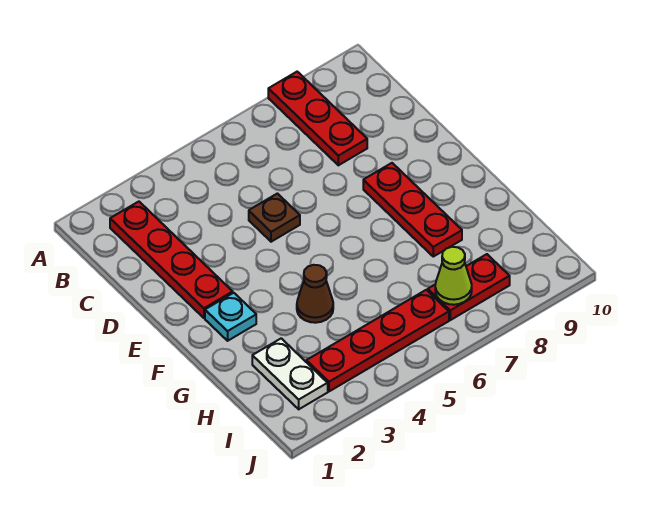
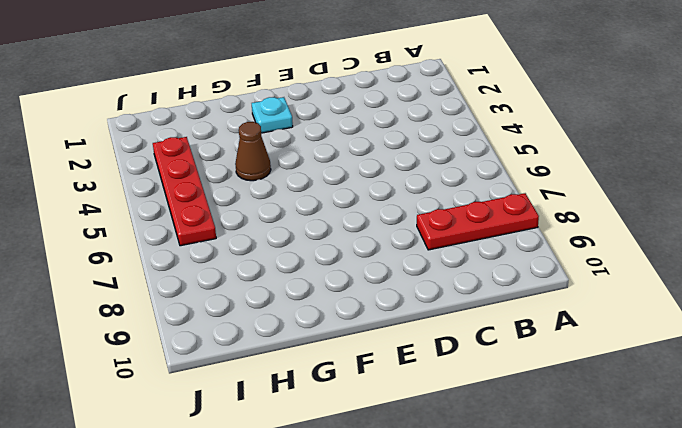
none -> red 1x4 plate [110,202,233,318]
none -> brown 1x1 plate [249,194,300,242]

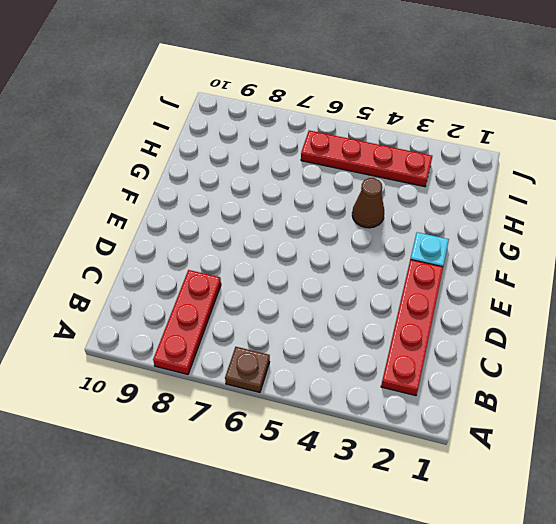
brown 1x1 plate [225,347,270,392] -> brown 1x1 plate moved to [249,194,300,242]
none -> red 1x3 plate [363,163,462,257]
none -> white 1x2 plate [252,338,328,409]

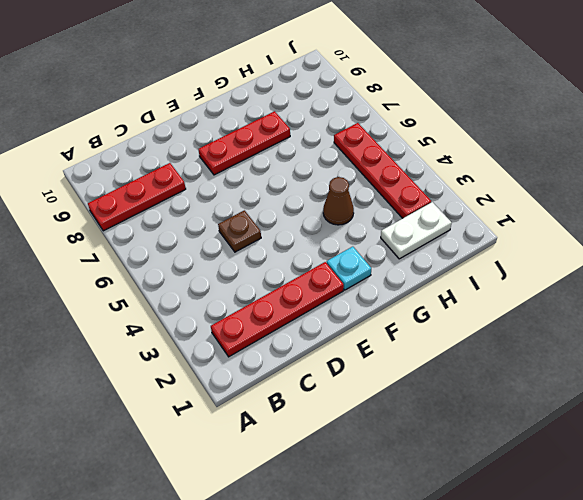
none -> red 1x2 plate [428,254,510,320]
none -> lime 1x1 cone [435,247,472,305]

